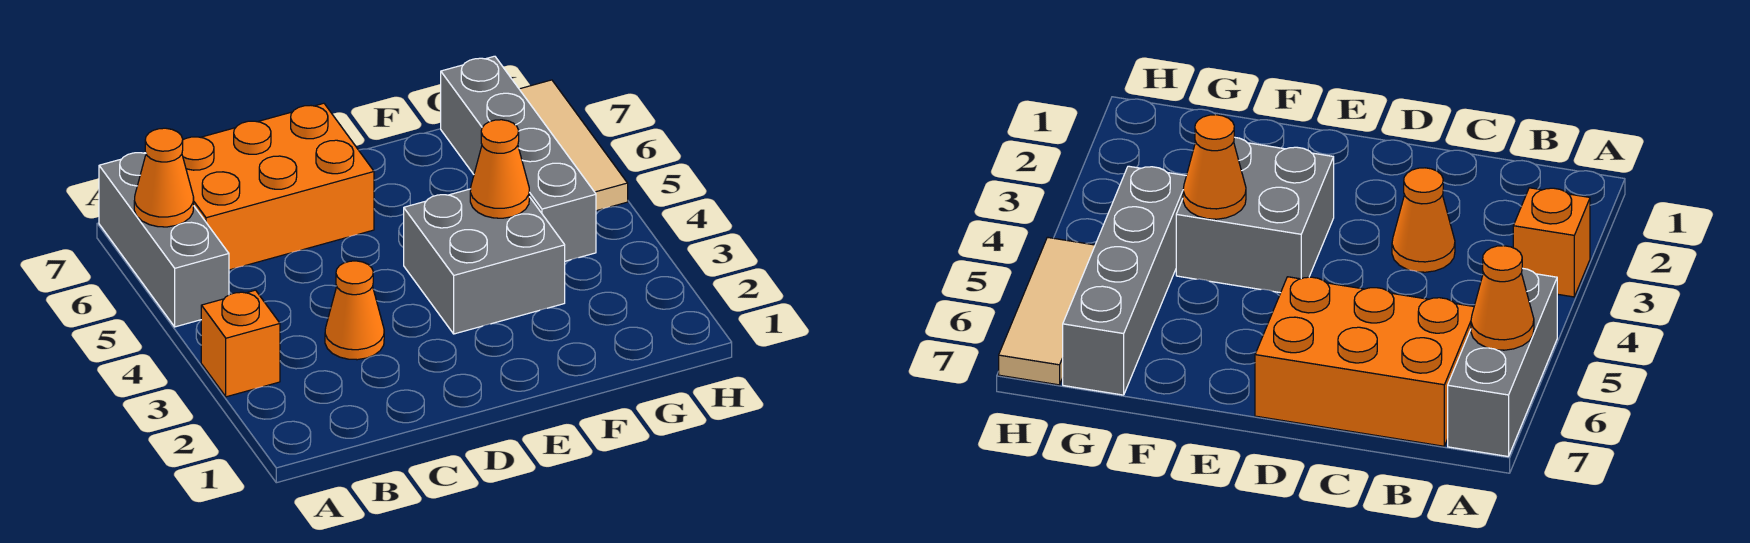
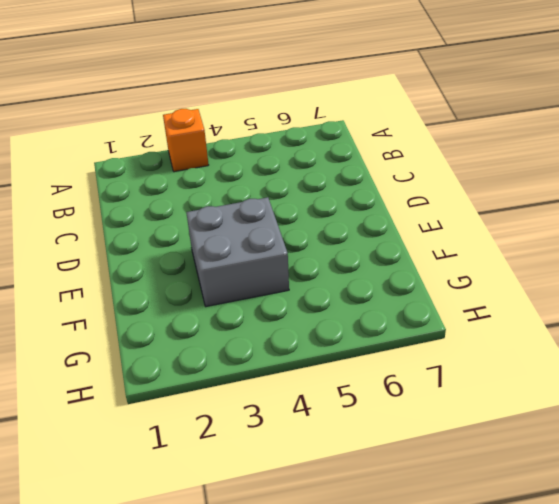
none -> grey 1x3 brick [99,153,229,327]
none -> orange 2x3 brick [182,103,374,270]

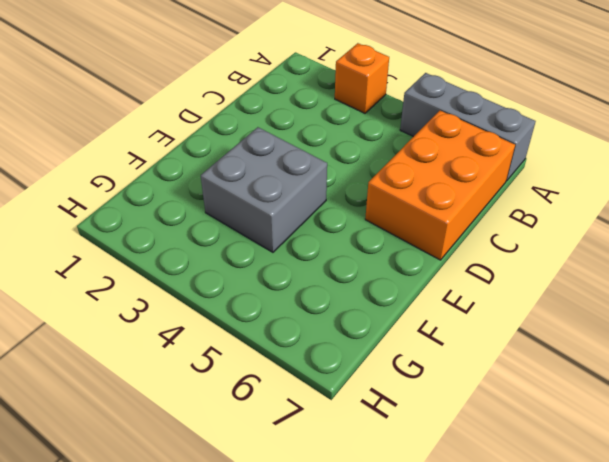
none -> orange 1x1 cone [325,261,384,360]
none -> grey 1x4 brick [441,56,596,261]

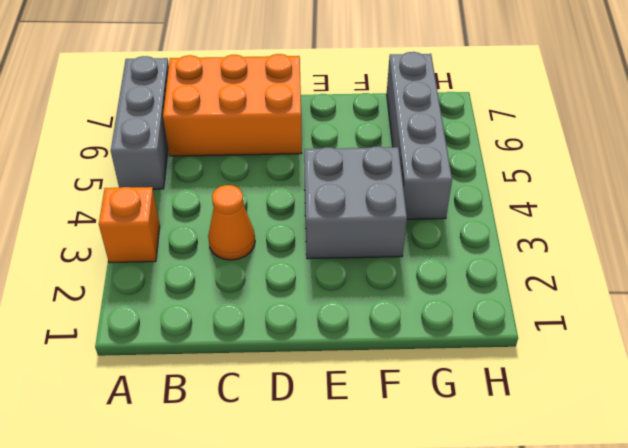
none -> tan 1x3 tile [519,80,628,211]
none -> orange 1x1 cone [134,128,194,227]

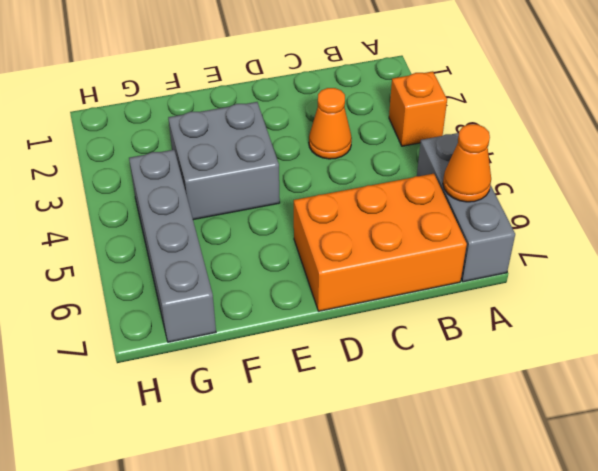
none -> tan 1x3 tile [519,80,628,211]
none -> orange 1x1 cone [470,120,529,218]

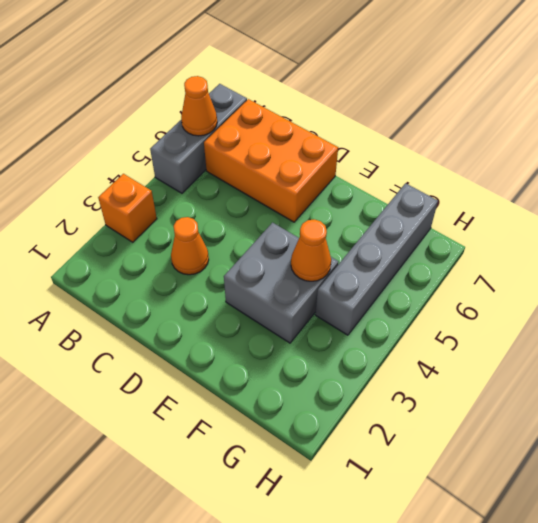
none -> tan 1x3 tile [519,80,628,211]

